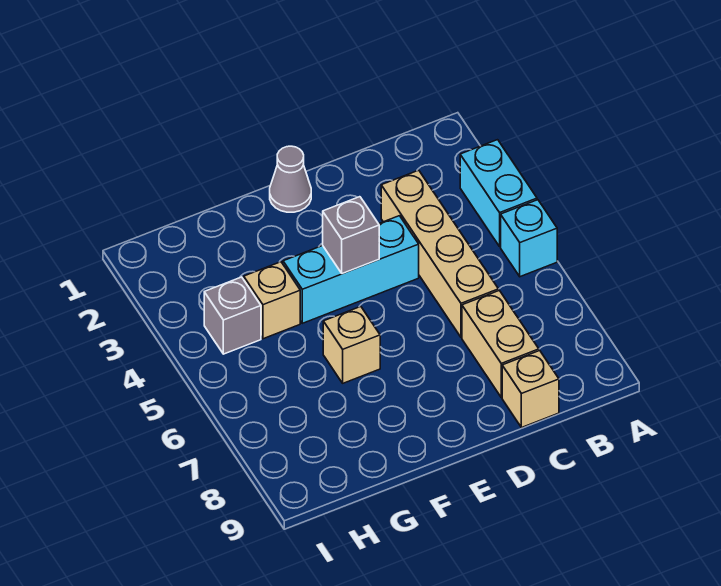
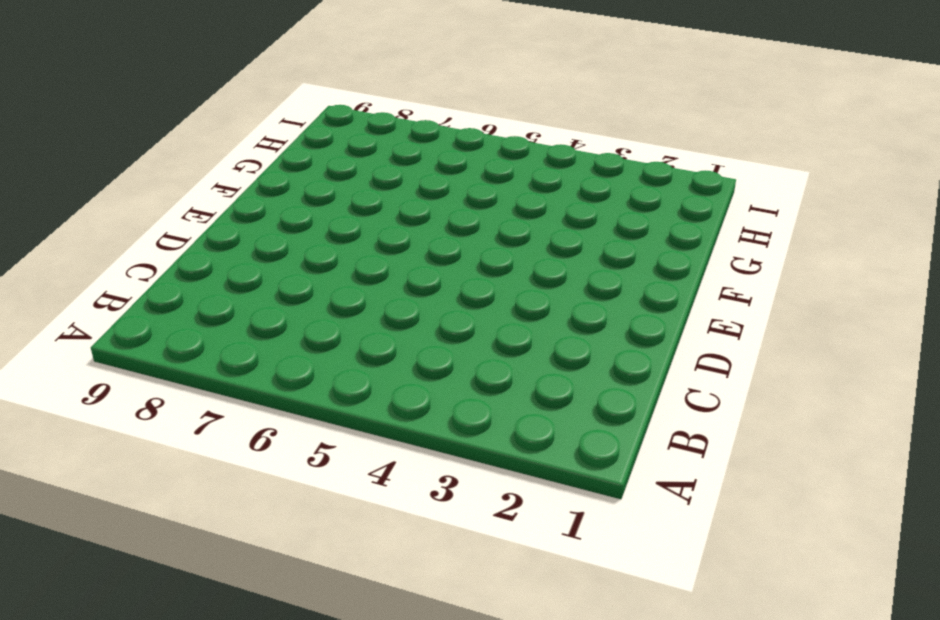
none -> cyan 1x2 brick [460,140,537,246]
none -> cyan 1x1 brick [501,200,557,277]

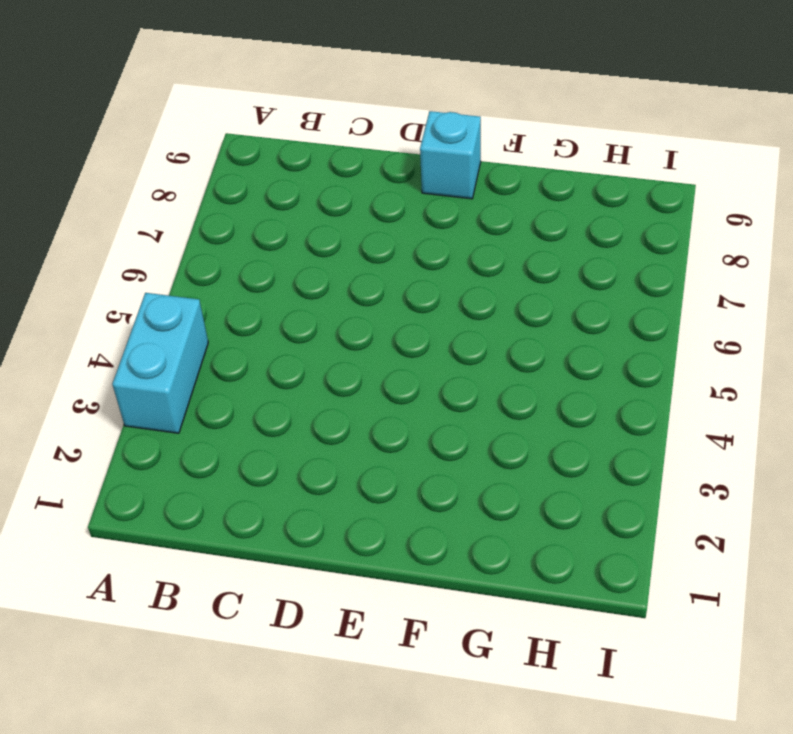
cyan 1x1 brick [420,111,481,199] -> cyan 1x1 brick moved to [501,200,557,277]
none -> tan 1x4 brick [381,170,499,337]
none -> tan 1x2 brick [462,291,539,397]

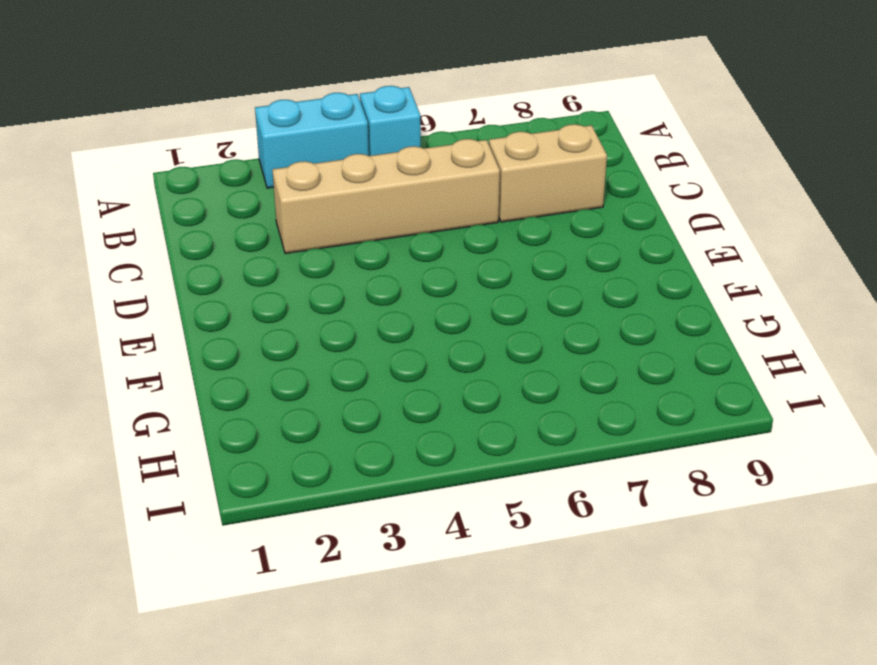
none -> tan 1x1 brick [502,351,559,428]
none -> cyan 1x3 brick [283,216,419,323]

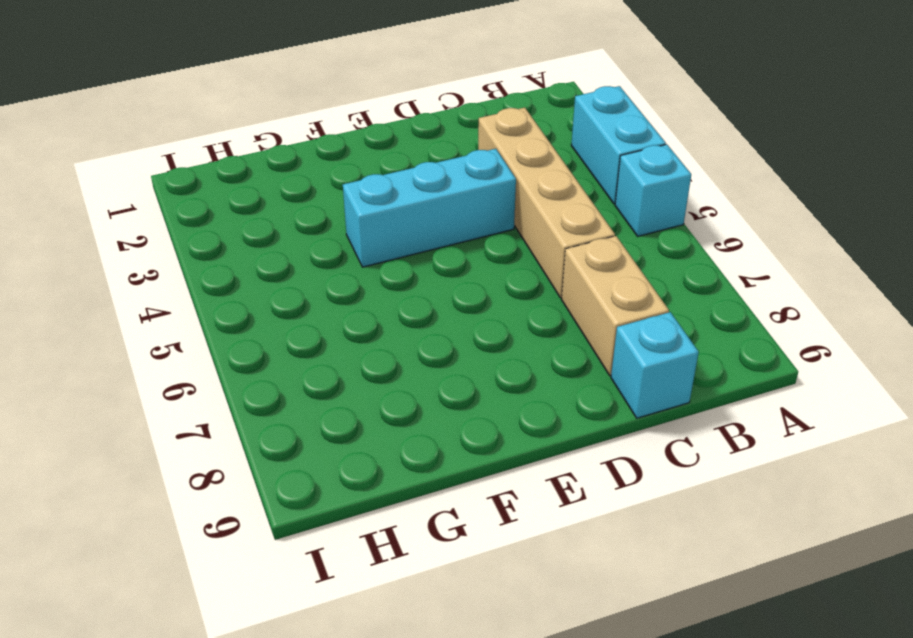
cyan 1x1 brick [611,312,699,418] -> tan 1x1 brick [502,351,559,428]
none -> grey 1x1 cone [270,146,311,212]
none -> tan 1x1 brick [323,307,380,383]

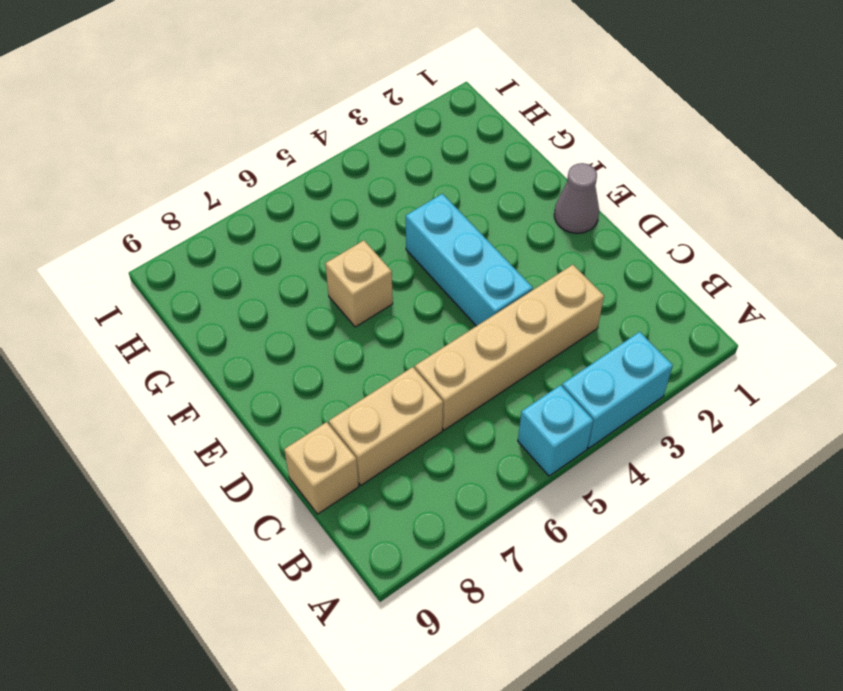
none -> tan 1x1 brick [244,262,300,339]
none -> grey 1x1 brick [204,277,261,354]

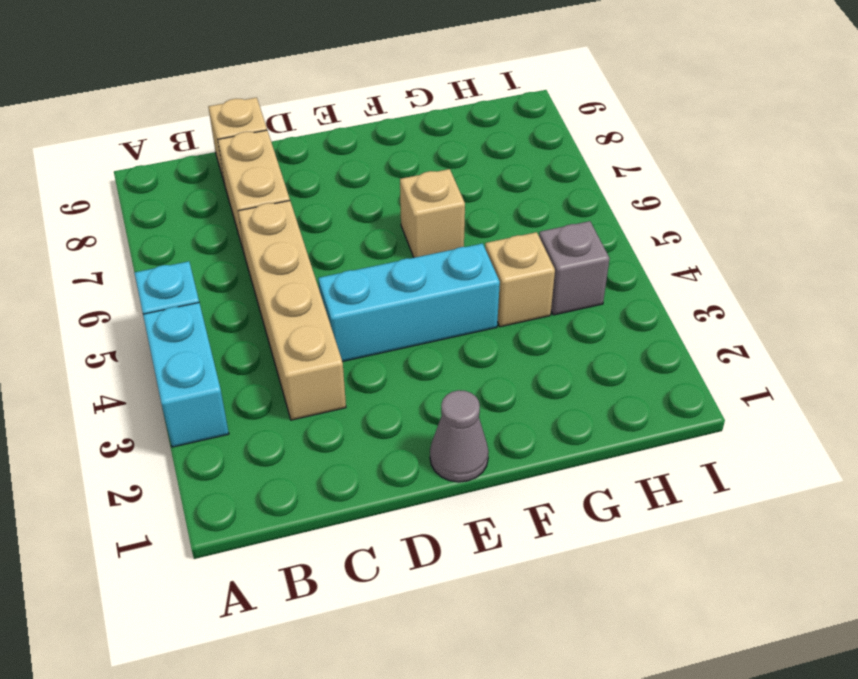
none -> grey 1x1 brick [323,197,379,274]

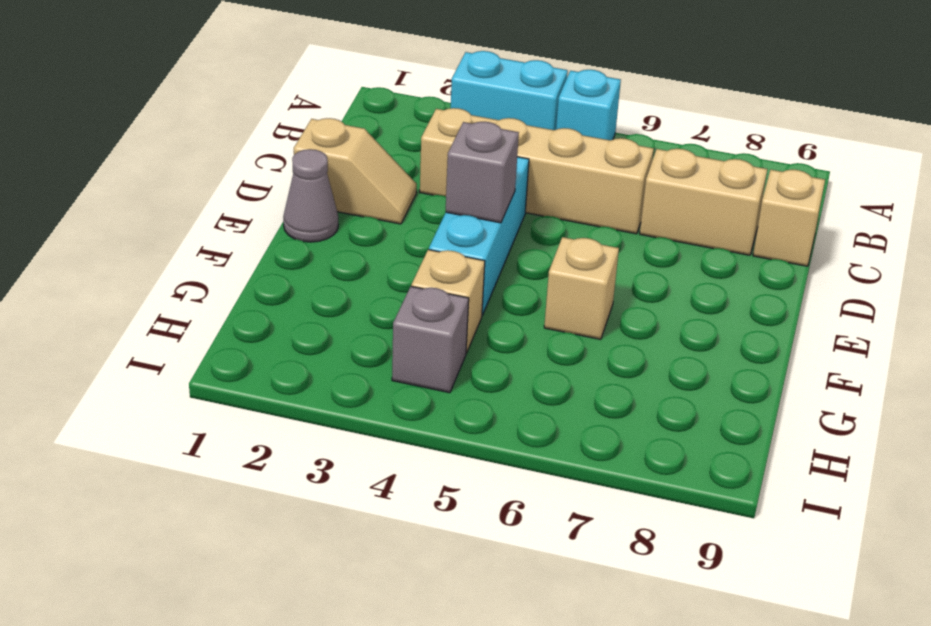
tan 1x2 slope [294,118,417,224] -> none

